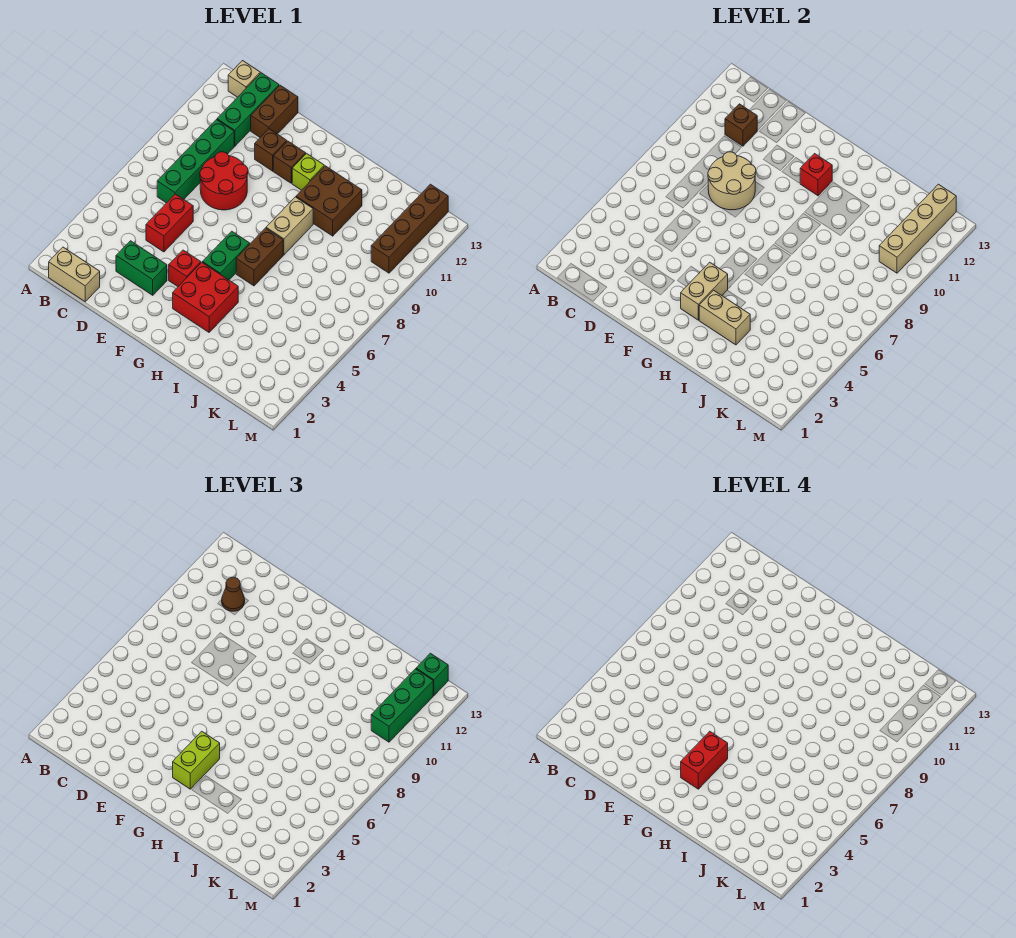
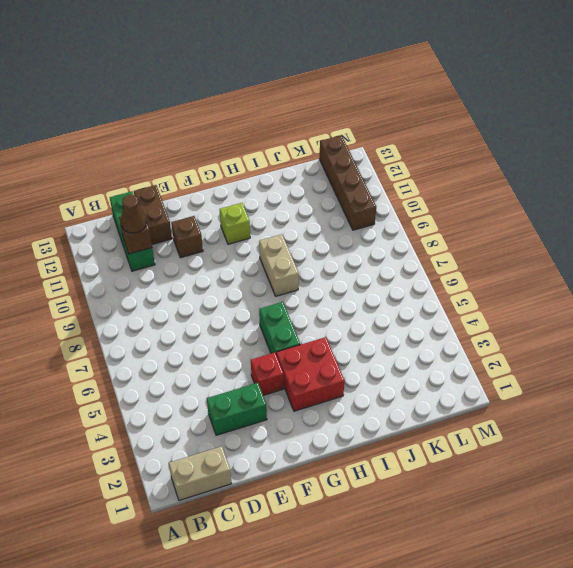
none -> tan 1x1 brick [228,61,260,97]
none -> green 1x4 brick [157,120,234,203]
none -> red 1x2 brick [146,194,193,252]

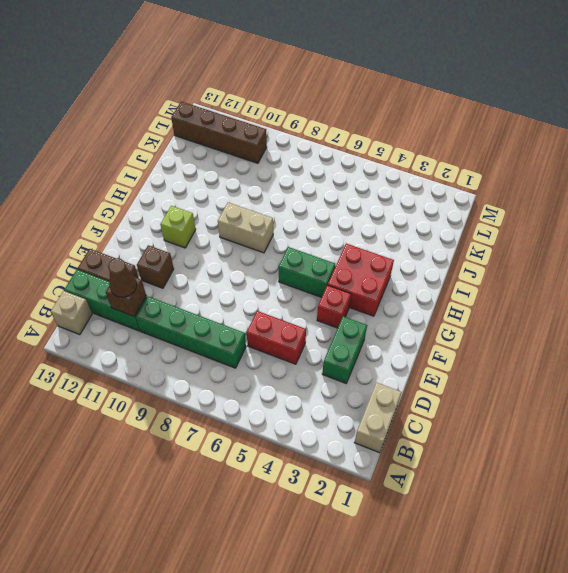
none -> red 2x2 round brick [200,152,248,210]
none -> brown 1x1 brick [273,141,306,183]
none -> brown 1x2 brick [236,228,283,286]

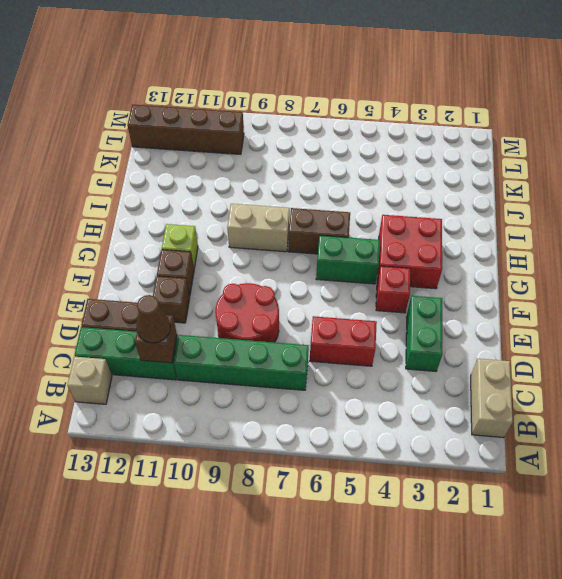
none -> brown 2x2 brick [296,166,362,236]
none -> tan 2x2 round brick [708,152,756,210]
none -> tan 1x2 brick [681,262,728,320]

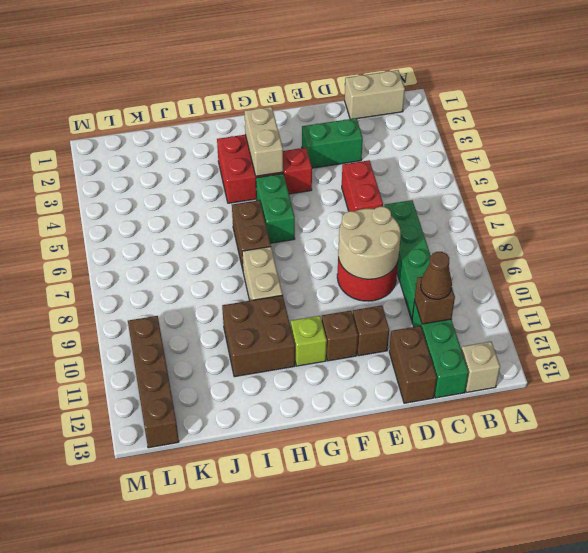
none -> red 1x1 brick [800,154,832,196]
none -> tan 1x2 brick [699,290,750,345]
none -> tan 1x4 brick [879,184,956,273]

